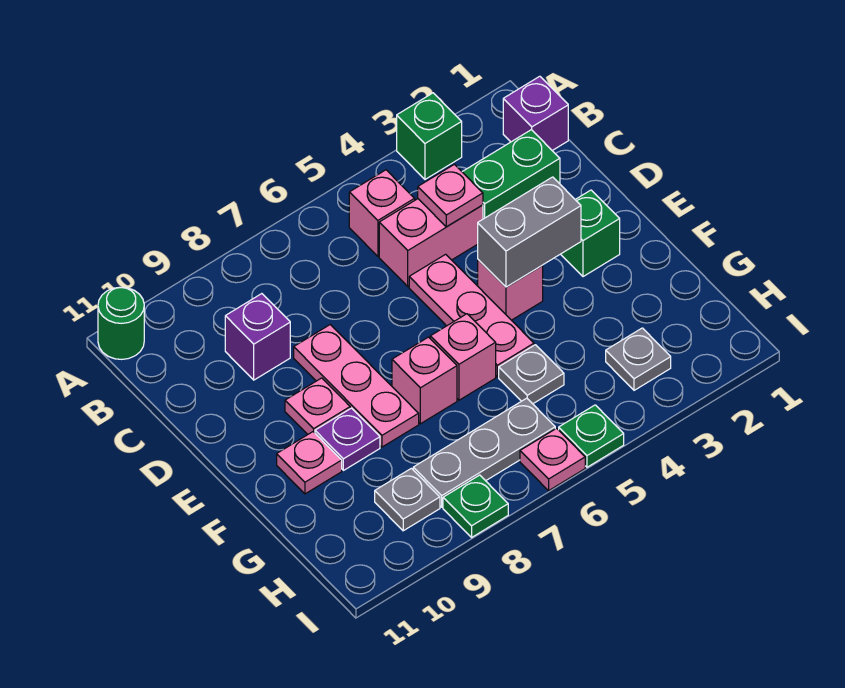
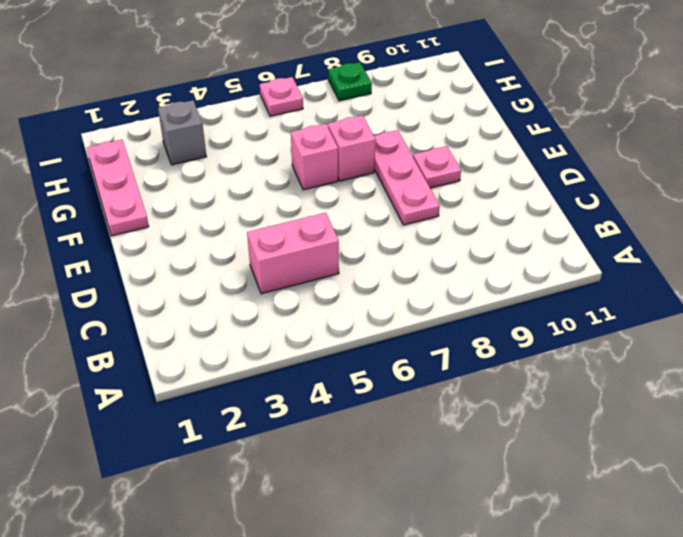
pink 1x3 plate [87,140,149,236] -> pink 1x3 plate moved to [409,254,534,377]
grey 1x1 brick [158,100,206,165] -> grey 1x1 plate [606,328,671,390]
none -> green 1x1 brick [397,93,462,179]
none -> green 1x1 round brick [98,287,144,359]
none -> purple 1x1 brick [503,76,568,150]

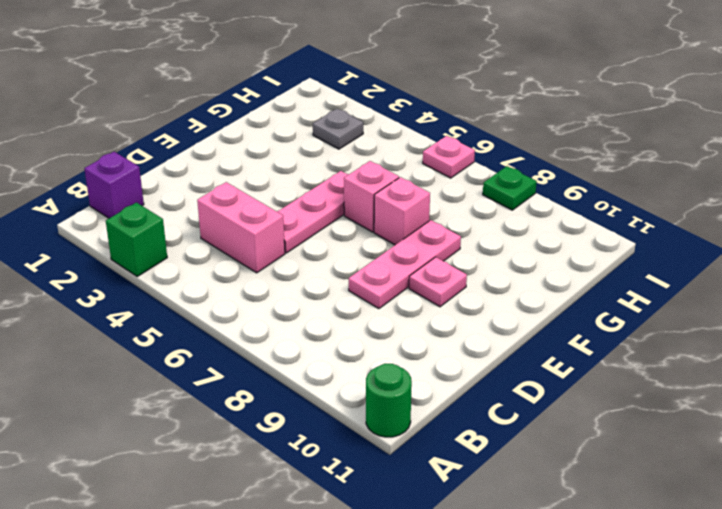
none -> pink 1x1 brick [349,170,415,256]
none -> green 1x2 brick [462,130,560,219]
none -> purple 1x1 brick [225,294,290,380]

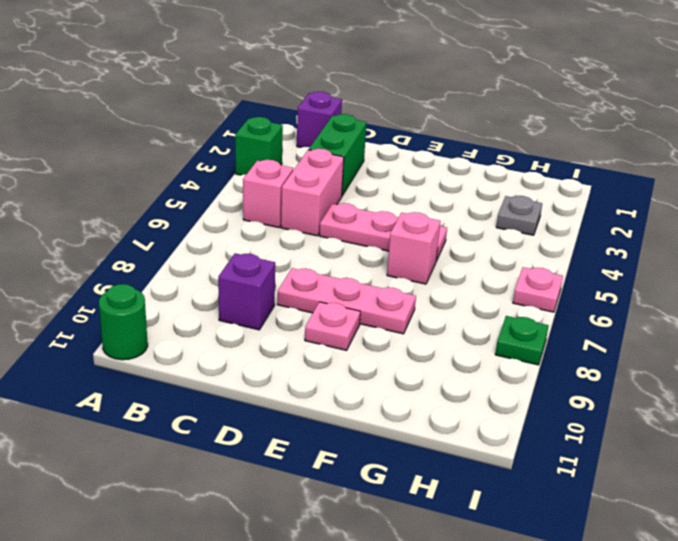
none -> green 1x1 brick [561,190,620,277]
none -> pink 1x1 brick [478,260,543,320]
none -> pink 1x1 brick [392,337,457,424]

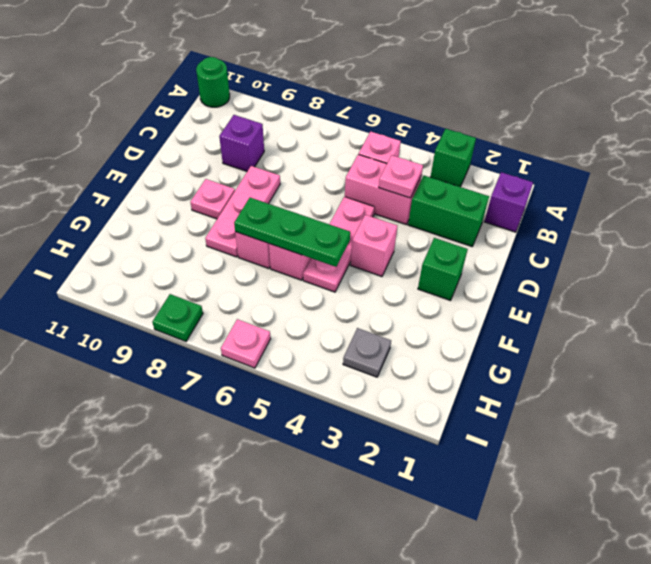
green 1x3 plate [234,198,350,267] -> none
none -> purple 1x1 plate [315,408,380,470]
none -> pink 1x1 plate [277,432,342,494]
none -> grey 1x1 plate [499,345,564,404]

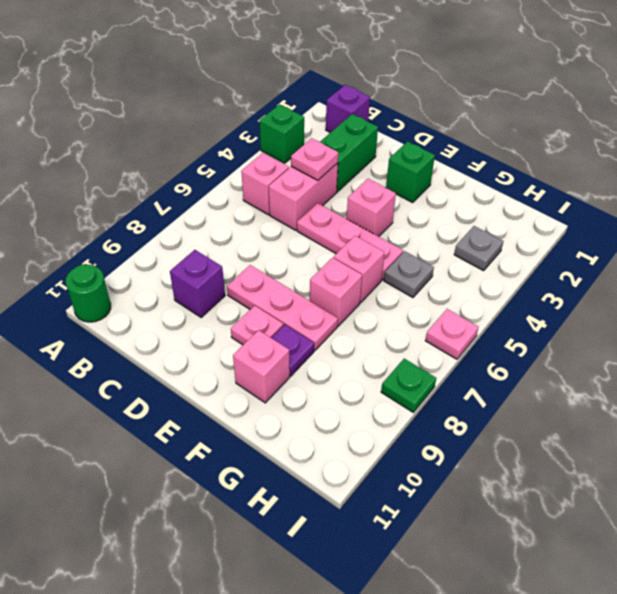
pink 1x1 brick [233,330,290,403] -> pink 1x1 plate [277,432,342,494]
none -> grey 1x3 plate [413,398,555,507]
none -> grey 1x1 plate [375,468,440,531]
none -> green 1x1 plate [559,405,624,467]

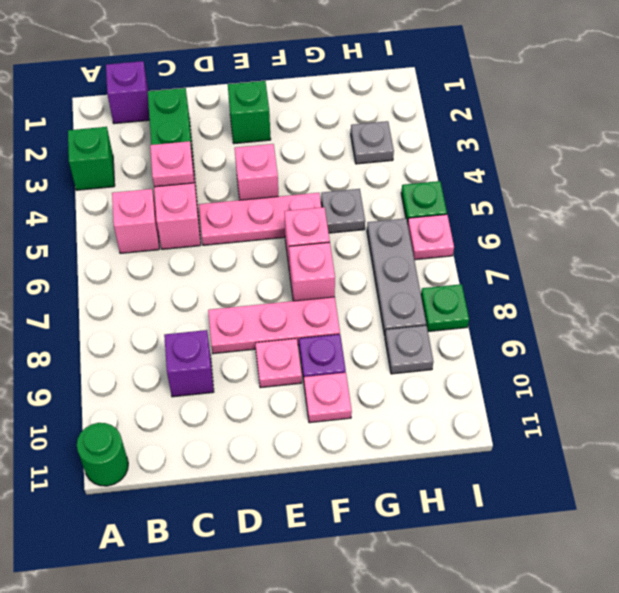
none -> grey 1x2 brick [478,177,581,287]

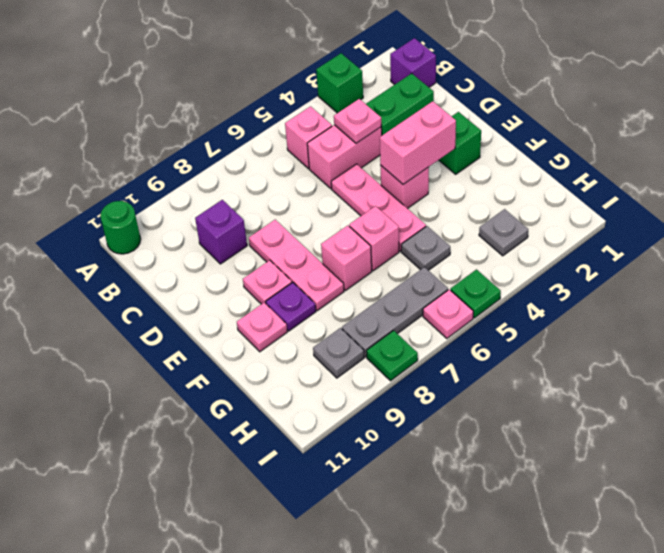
pink 1x2 brick [380,101,456,184] -> grey 1x2 brick [478,177,581,287]

